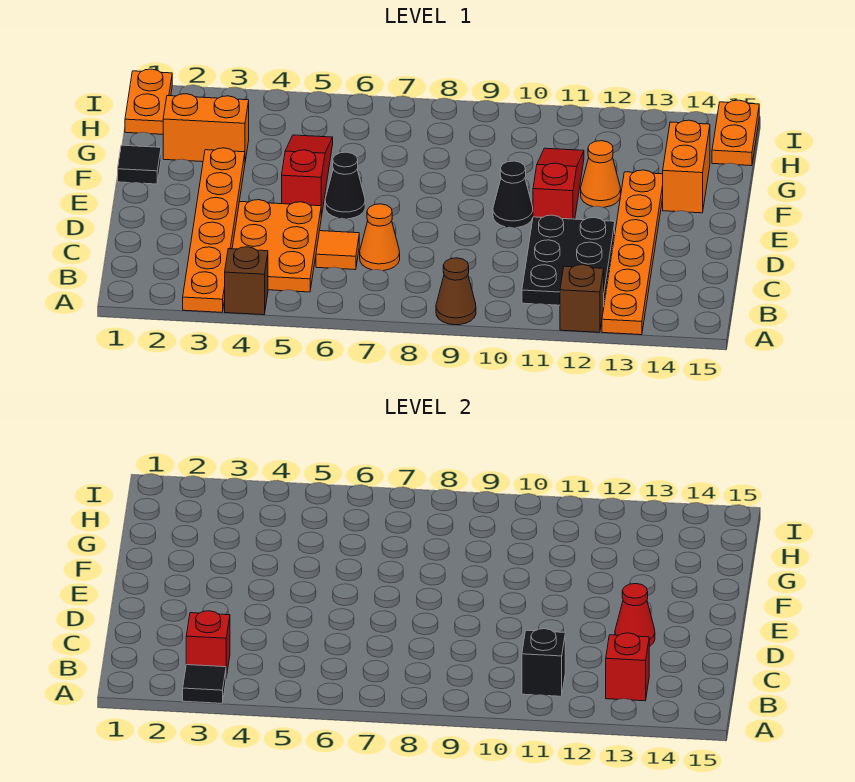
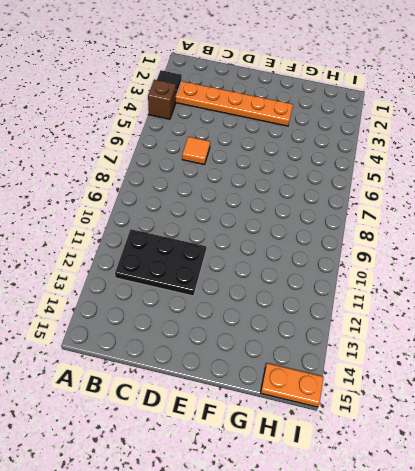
none -> brown 1x1 cone [436,258,476,325]
none -> brown 1x1 brick [560,265,604,332]
none -> orange 1x6 plate [602,170,663,335]

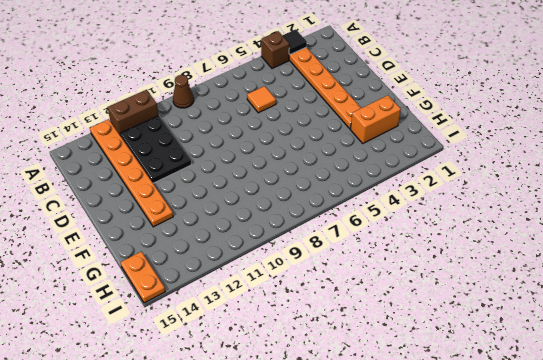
brown 1x2 brick [108,90,158,134] -> brown 1x1 brick [560,265,604,332]
none -> orange 2x3 plate [232,200,321,292]
none -> orange 1x1 cone [360,204,400,271]
none -> red 1x3 slope [282,135,333,217]

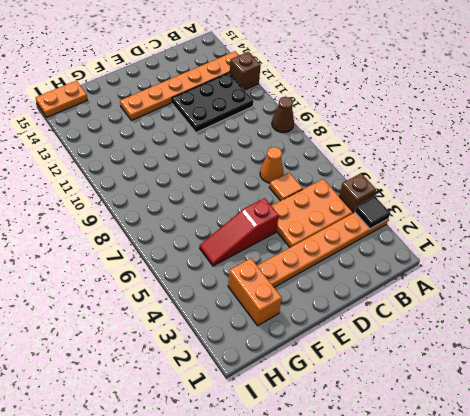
none -> black 1x1 cone [325,152,365,219]
none -> black 1x1 cone [493,161,533,228]
none -> red 1x3 slope [533,148,584,219]

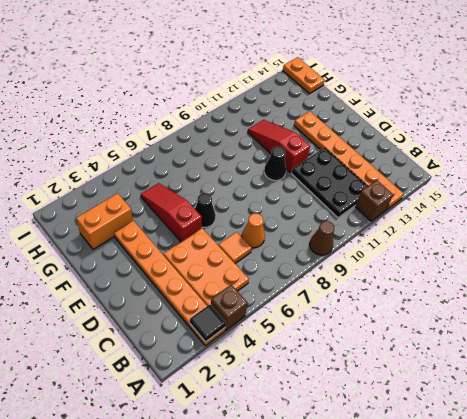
none -> black 1x1 tile [118,145,161,184]
none -> orange 1x1 cone [581,141,621,207]
none -> orange 1x2 brick [663,120,710,213]

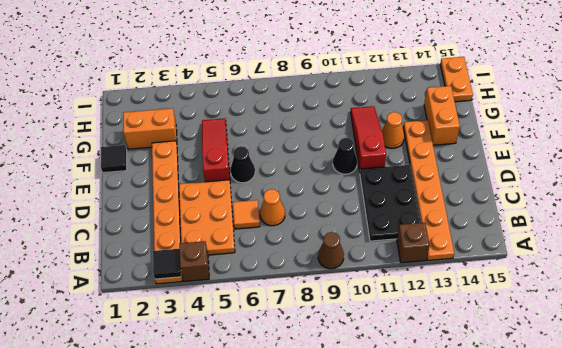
none -> orange 1x2 plate [125,69,172,134]
none -> red 1x1 brick [186,611,230,677]
none -> black 1x1 brick [522,629,565,696]

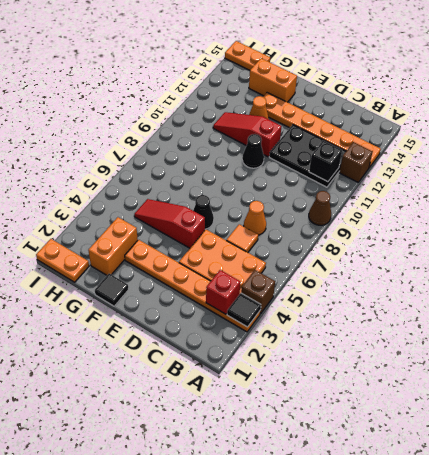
none -> red 1x1 brick [606,633,649,701]
none -> red 1x1 cone [615,584,655,647]

